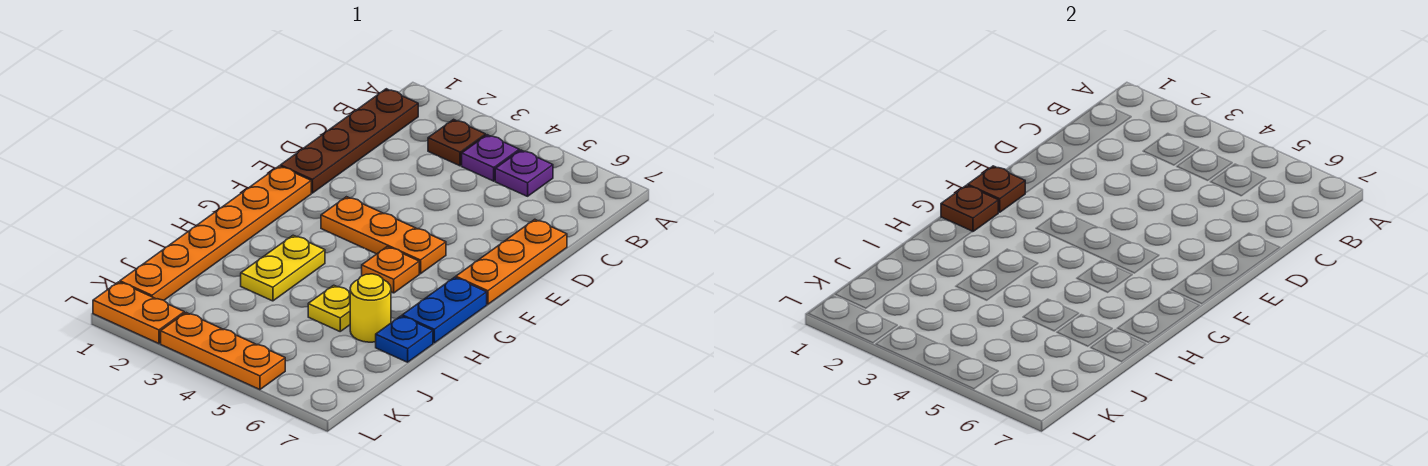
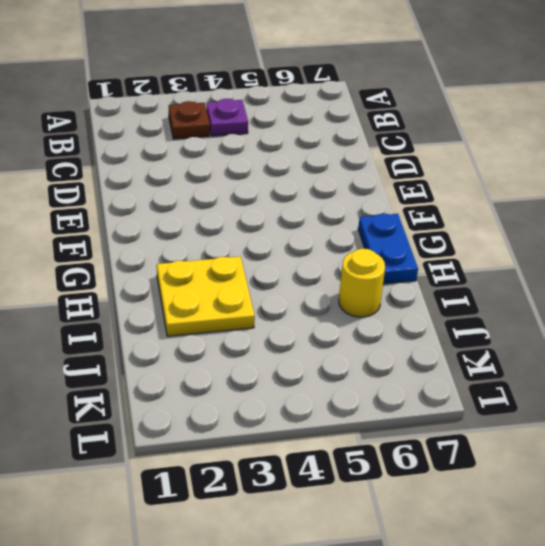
yellow 2x2 plate [157,256,255,336] -> yellow 1x2 plate [241,235,325,301]
none -> brown 1x4 plate [280,89,418,193]
none -> purple 1x1 plate [495,150,553,196]
none -> orange 1x3 plate [456,219,567,304]

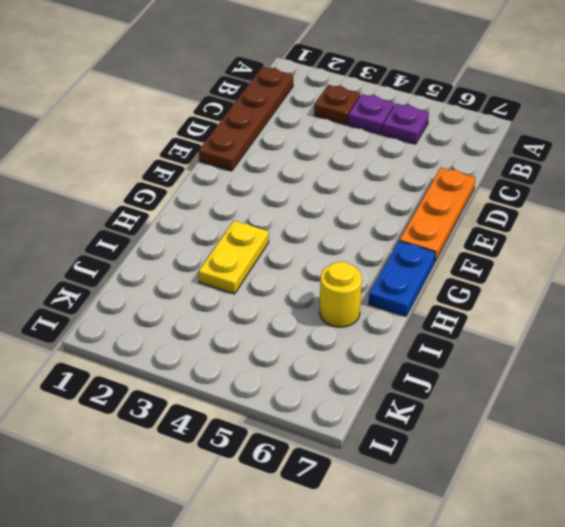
none -> orange 1x6 plate [120,166,311,300]
none -> orange 1x3 plate [321,197,446,274]
none -> orange 1x1 plate [362,247,419,293]

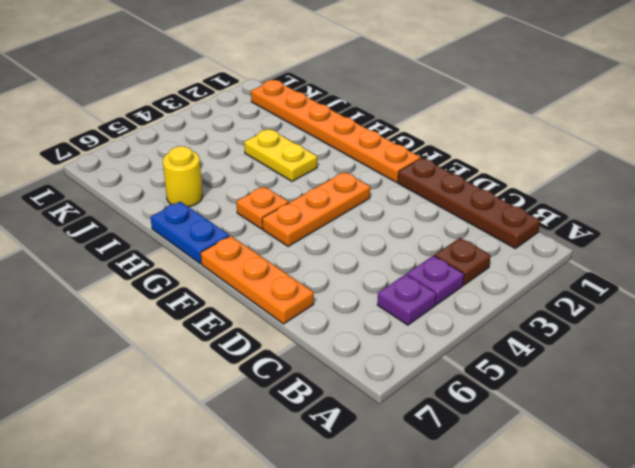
none -> yellow 1x1 plate [308,285,350,331]
none -> blue 1x1 plate [376,316,433,362]
none -> orange 1x2 plate [93,282,184,344]

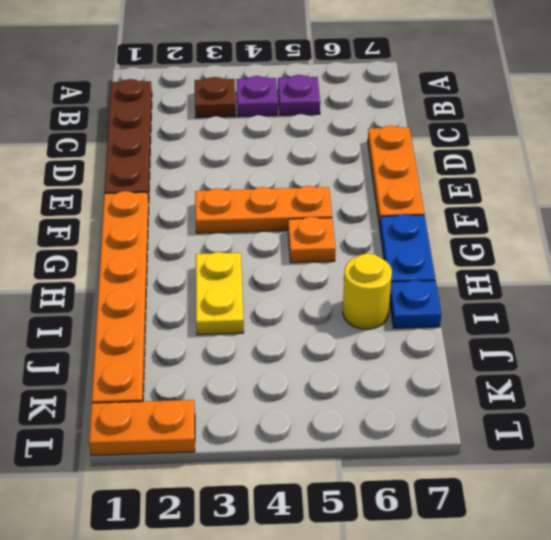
none -> yellow 1x1 plate [308,285,350,331]
none -> orange 1x3 plate [161,313,285,390]
none -> brown 1x1 plate [968,166,1025,212]

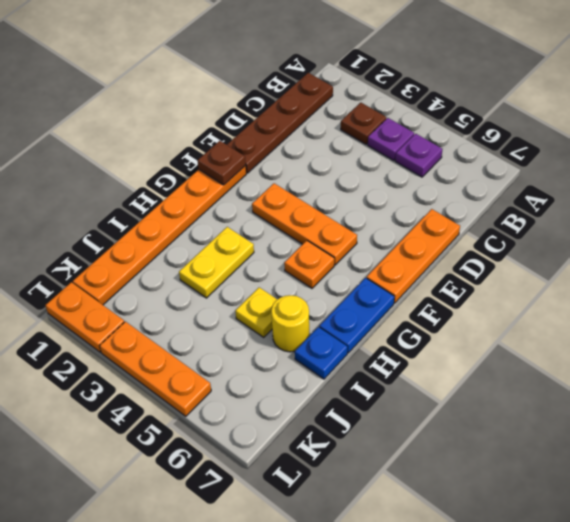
none -> brown 1x1 plate [941,185,999,232]

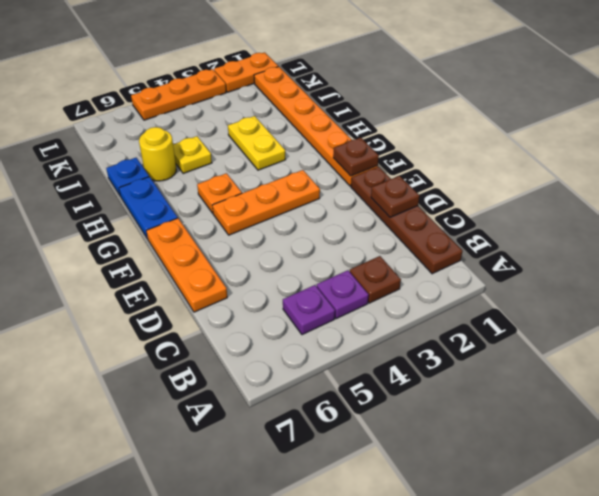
brown 1x1 plate [371,176,419,217] -> brown 1x1 plate moved to [941,185,999,232]

